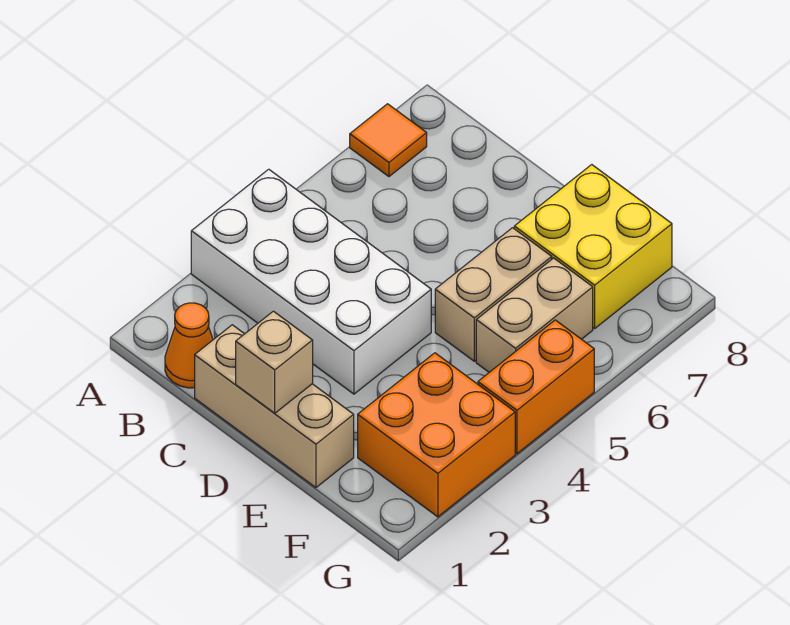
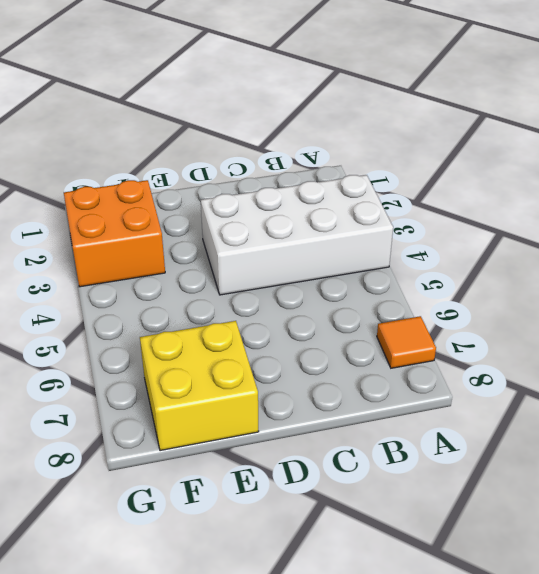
none -> orange 1x1 cone [165,303,213,388]
none -> tan 1x3 brick [195,325,354,488]

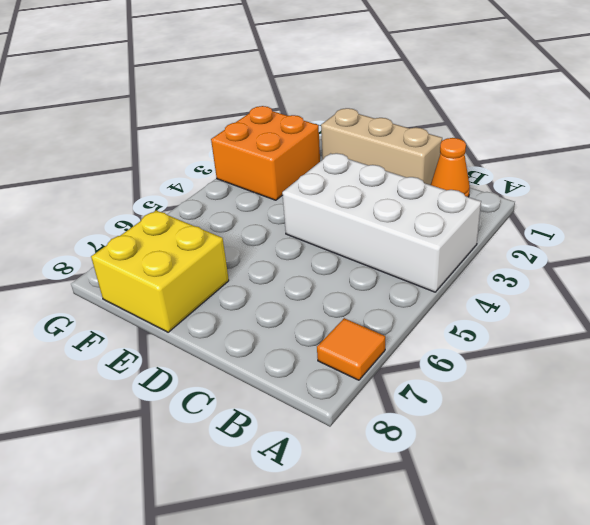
none -> tan 1x2 brick [435,228,552,361]
none -> tan 1x2 brick [476,258,593,372]

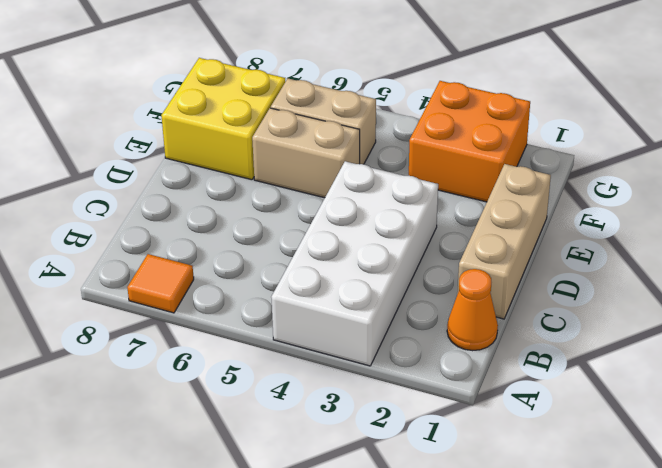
none -> orange 1x2 brick [478,320,594,454]
none -> tan 1x1 brick [236,311,313,413]

